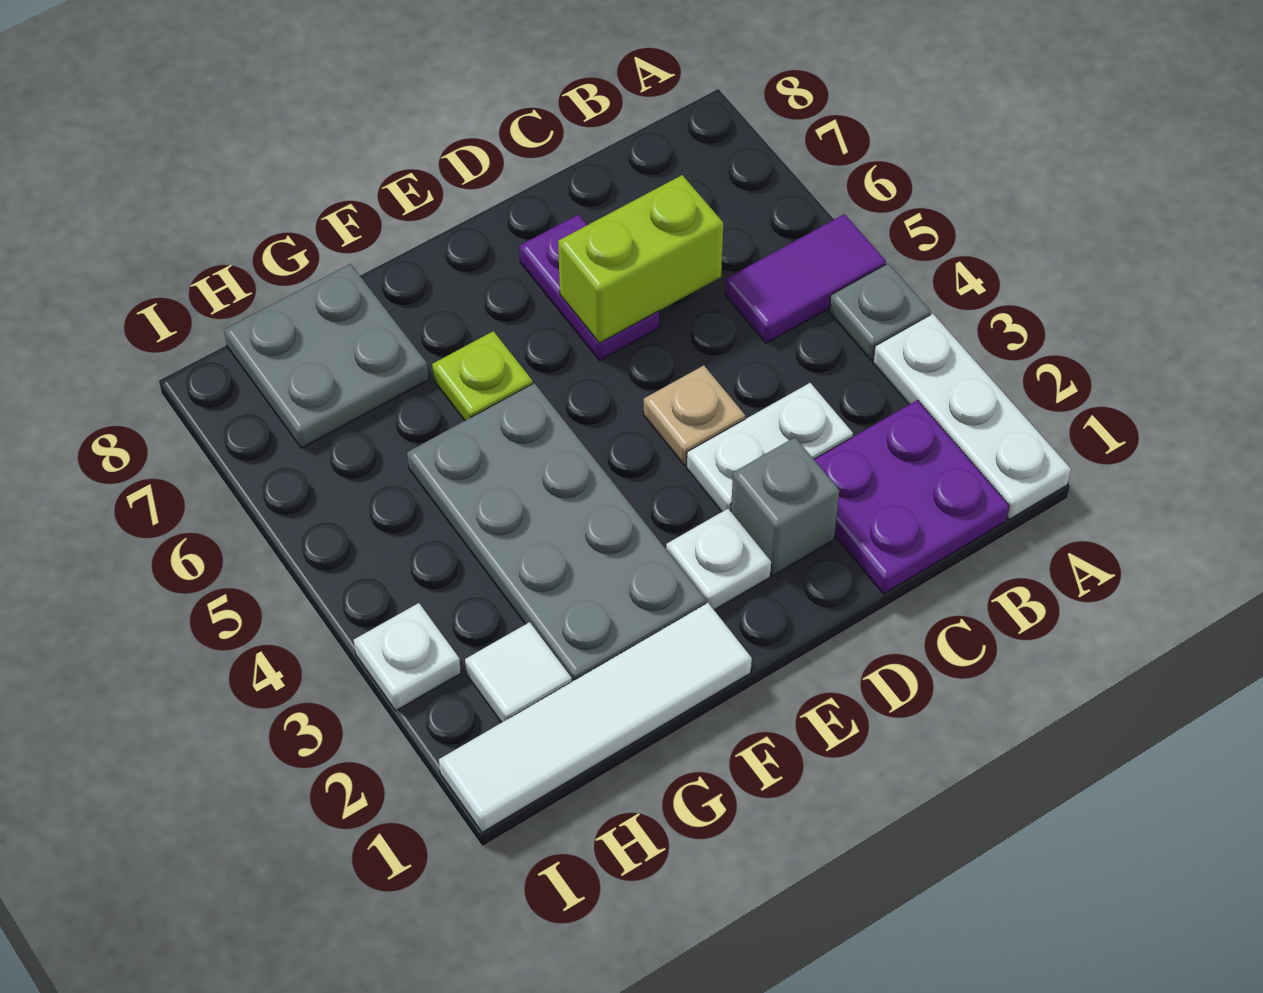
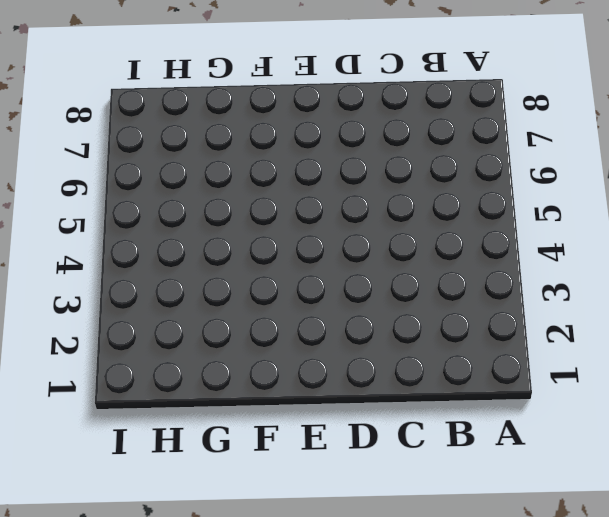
none -> white 1x3 plate [873,314,1071,519]
none -> grey 1x1 plate [829,264,931,360]
none -> purple 1x2 tile [725,214,886,343]

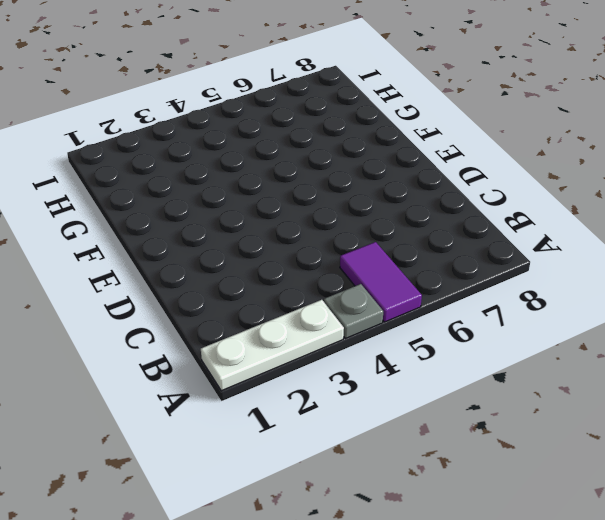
none -> purple 2x2 plate [814,400,1009,594]
none -> white 1x2 plate [687,383,853,512]
none -> grey 1x1 brick [731,438,839,575]

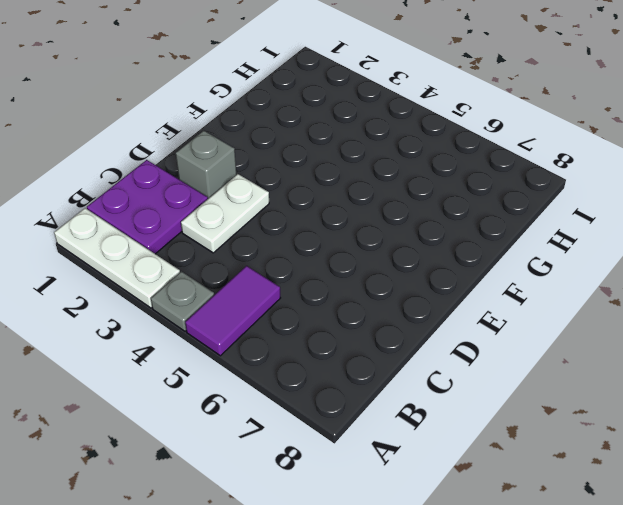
none -> tan 1x1 plate [644,365,745,466]
none -> purple 1x2 plate [520,215,659,360]
none -> white 1x1 plate [666,509,771,610]

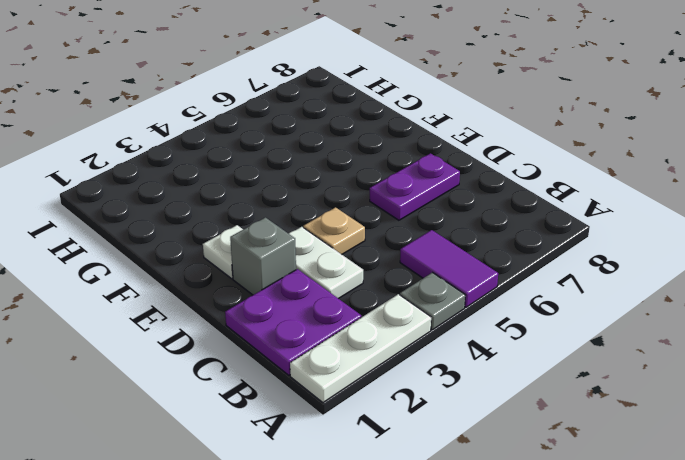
none -> white 1x4 tile [439,603,752,832]
none -> grey 2x4 plate [407,383,706,681]
none -> lime 1x1 plate [432,331,533,421]

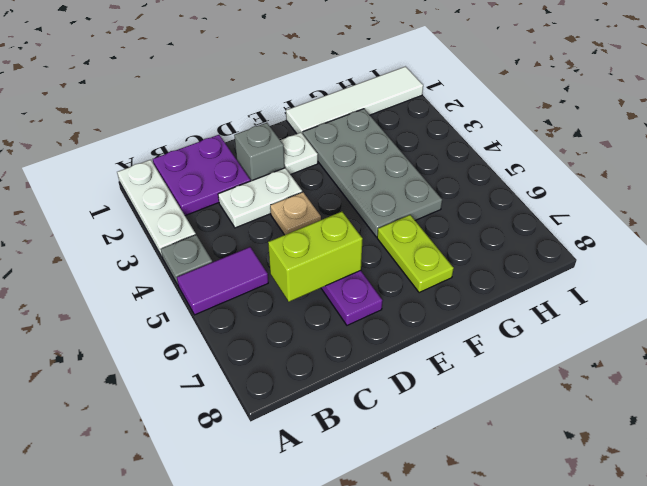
lime 1x2 plate [377,215,454,293] -> lime 1x1 plate [432,331,533,421]
none -> grey 2x2 plate [224,264,429,448]
none -> white 1x1 tile [465,622,572,723]
none -> white 1x1 plate [354,603,461,711]

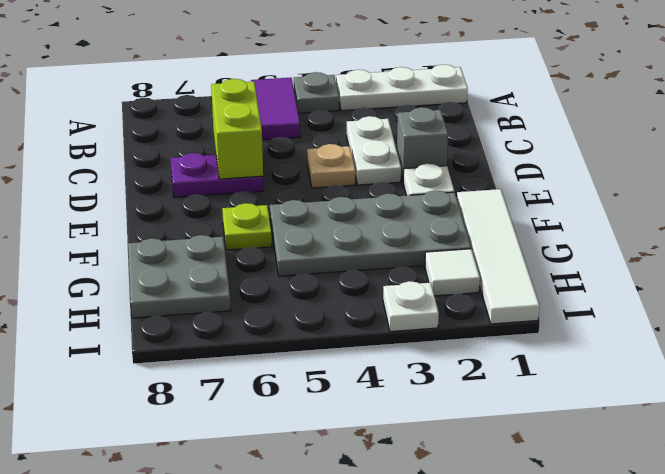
none -> purple 2x2 plate [814,400,1009,594]

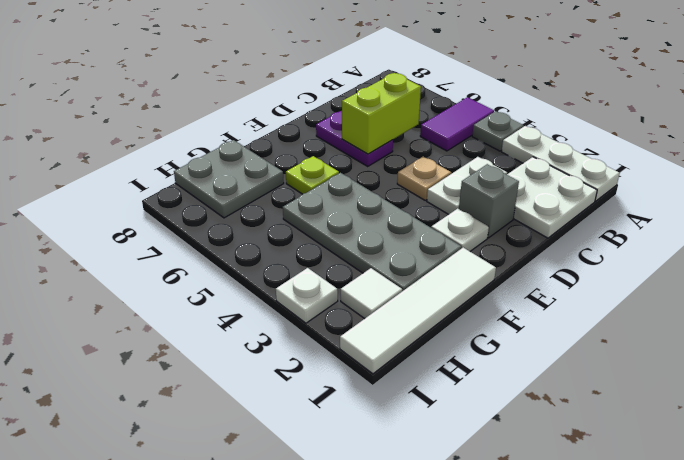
white 2x2 plate [507,157,597,238] -> purple 2x2 plate [814,400,1009,594]

